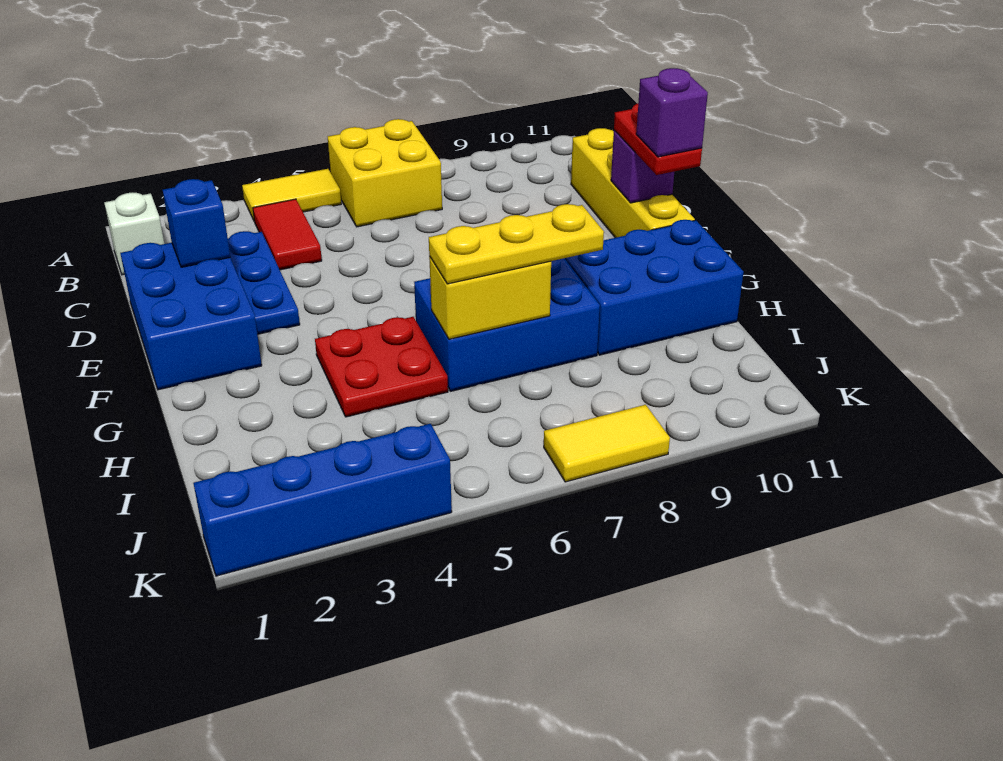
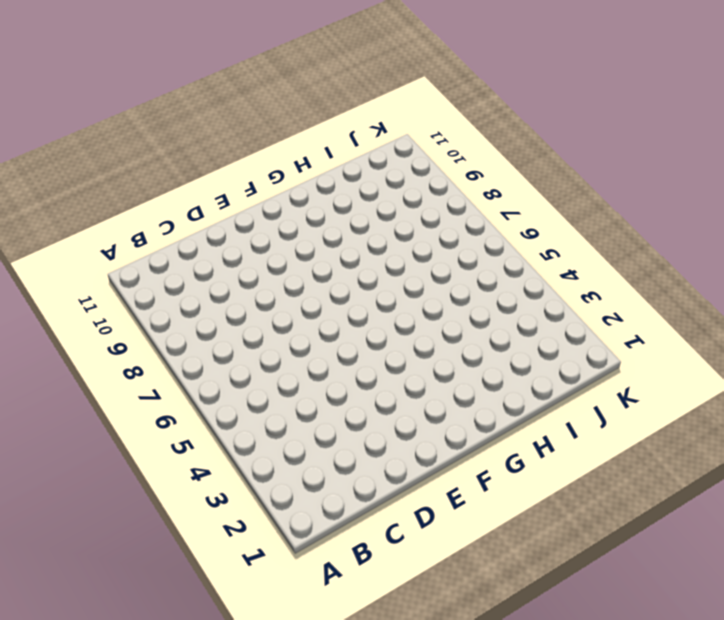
none -> yellow 1x2 tile [242,169,341,222]
none -> yellow 2x2 brick [328,119,442,227]
none -> white 1x1 brick [104,192,164,275]

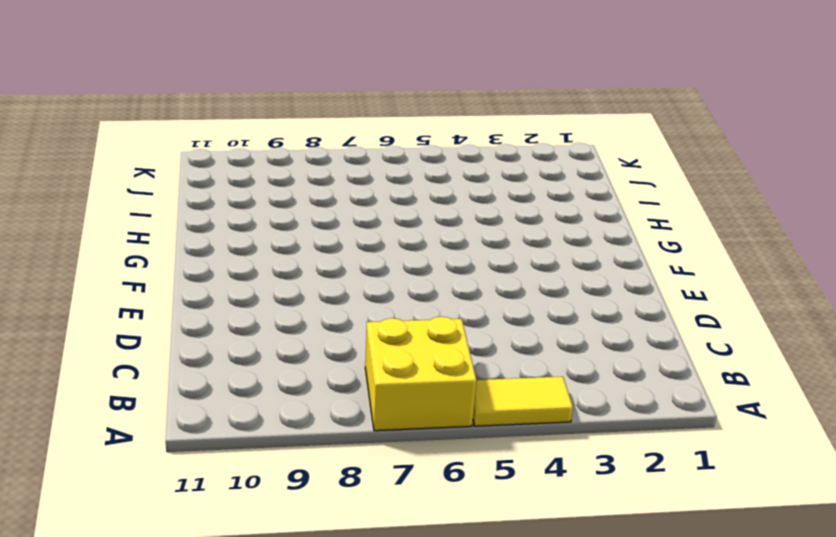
none -> white 1x1 brick [104,192,164,275]
none -> red 1x2 tile [253,199,322,270]
none -> blue 1x3 plate [228,231,300,334]

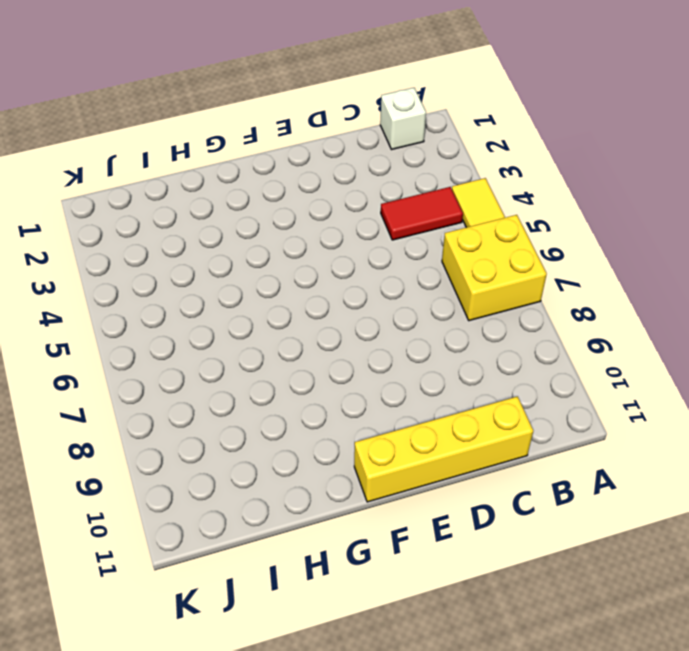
none -> blue 1x3 plate [228,231,300,334]
none -> blue 2x3 brick [120,243,262,390]
none -> red 2x2 plate [315,317,448,417]

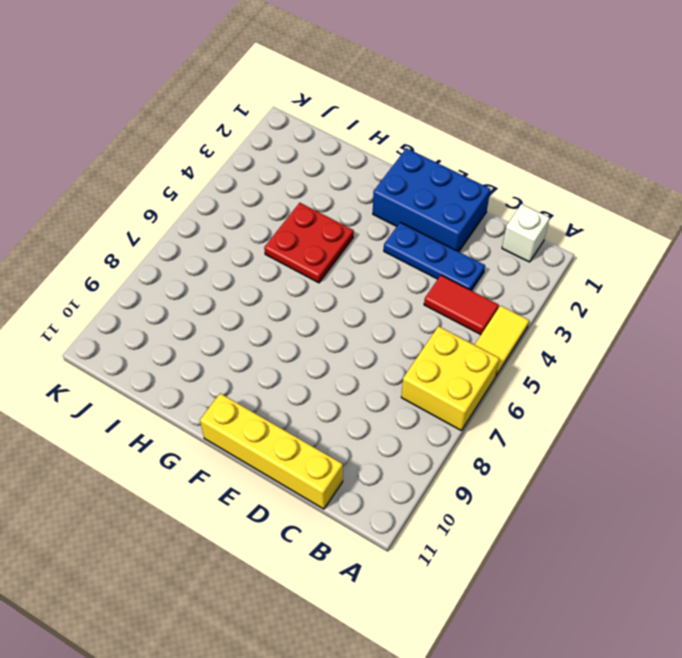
none -> blue 2x3 brick [414,258,600,391]
none -> blue 2x3 brick [565,220,743,355]
none -> blue 1x4 brick [193,424,452,576]

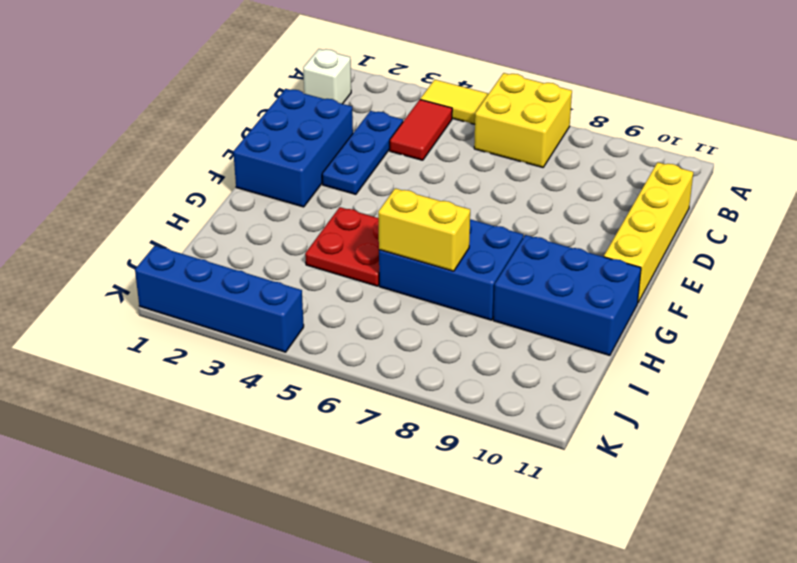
none -> yellow 1x2 tile [544,405,670,482]
none -> blue 1x1 brick [163,179,230,267]
none -> purple 1x1 brick [611,130,674,203]

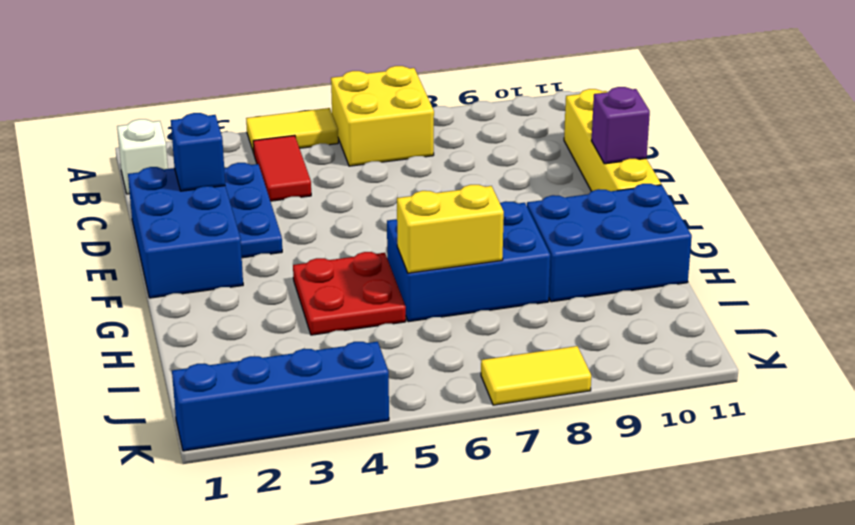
none -> red 1x2 plate [614,104,702,175]
none -> yellow 1x3 plate [429,204,604,284]
none -> purple 1x1 brick [636,68,708,157]

